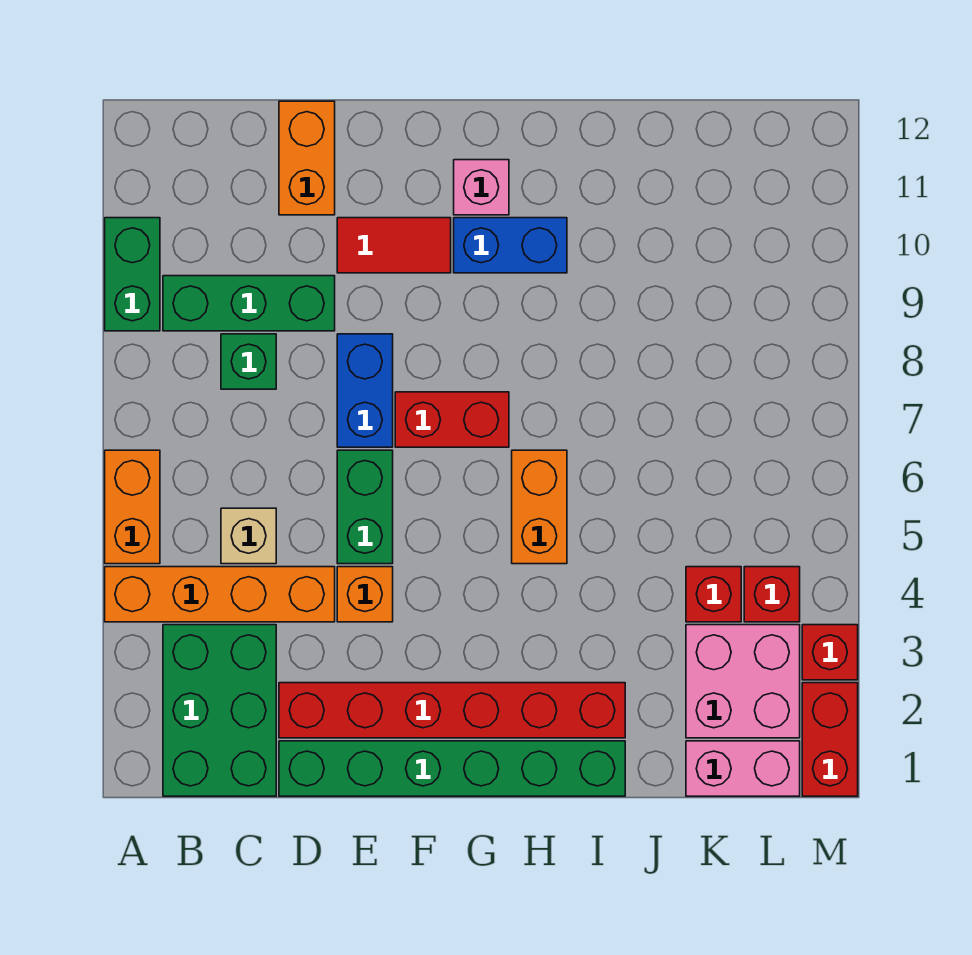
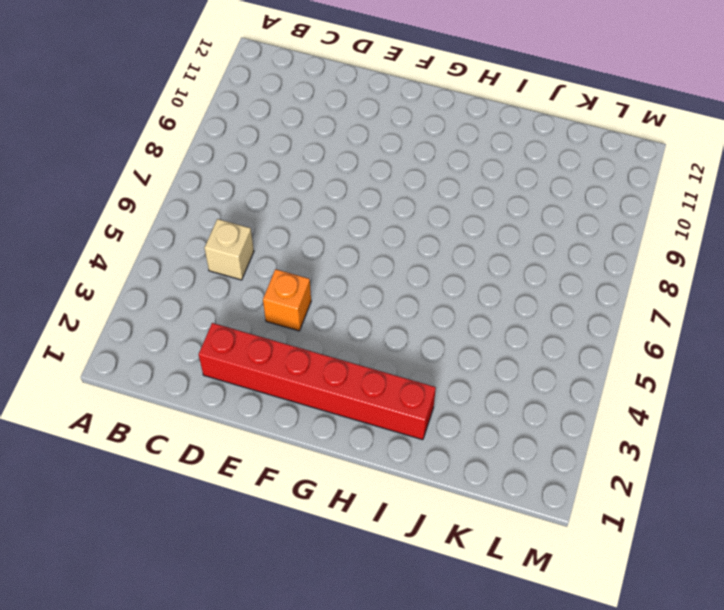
none -> orange 1x4 brick [105,567,335,622]
none -> orange 1x2 brick [105,450,160,564]
none -> green 1x2 brick [105,218,160,331]

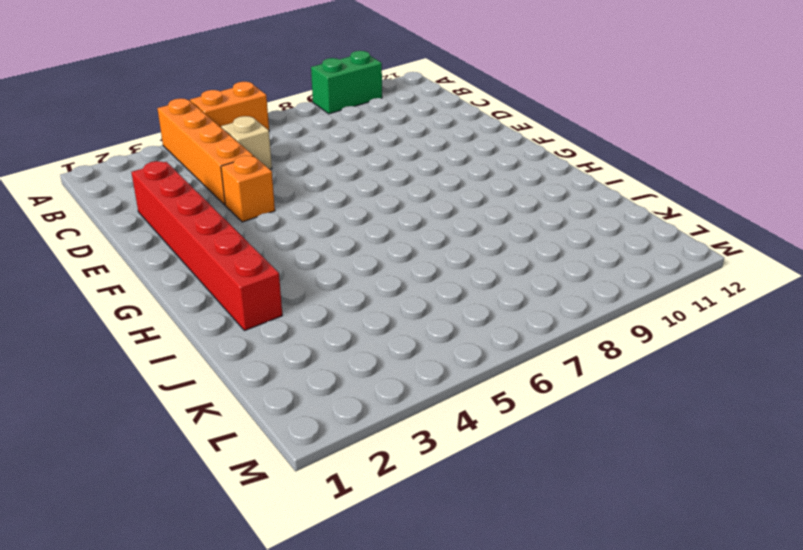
none -> green 2x3 brick [163,625,276,796]
none -> green 1x3 brick [163,276,335,331]
none -> green 1x1 brick [221,334,276,389]

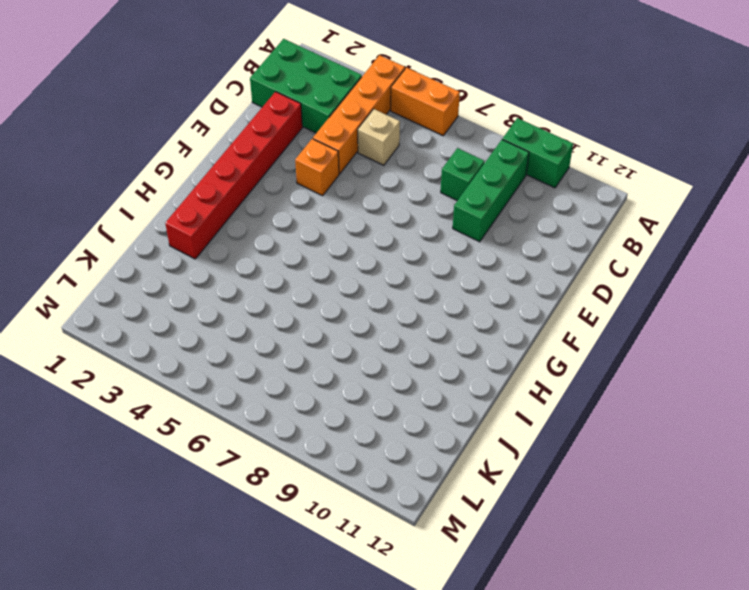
none -> green 1x6 brick [279,741,625,796]
none -> orange 1x2 brick [279,101,335,215]
none -> green 1x2 brick [337,450,393,564]

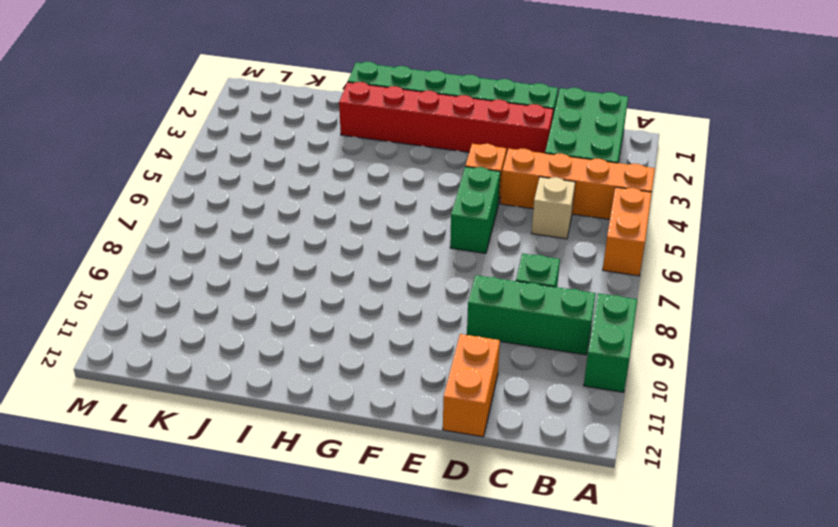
none -> blue 1x2 brick [337,334,393,447]
none -> red 1x2 tile [337,218,451,273]
none -> red 1x2 brick [395,392,509,447]

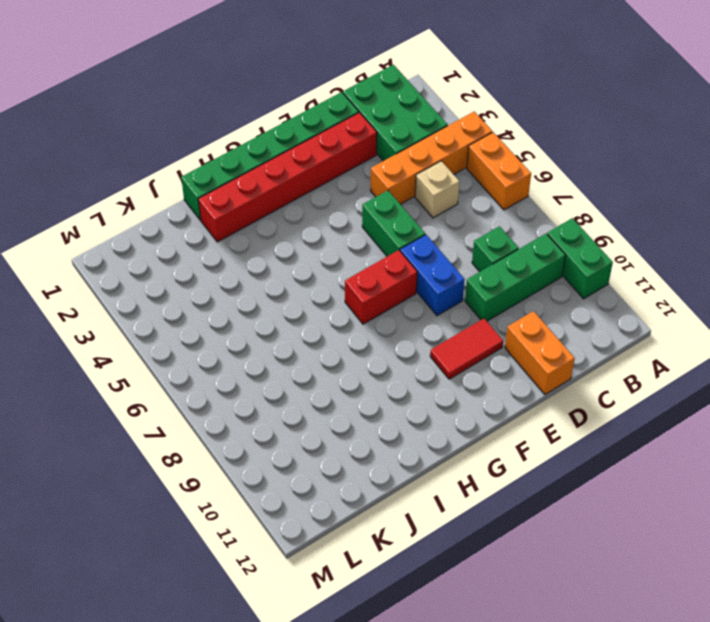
none -> orange 1x1 brick [337,567,393,622]
none -> blue 1x2 brick [454,218,567,273]
none -> pink 1x1 brick [454,160,509,215]

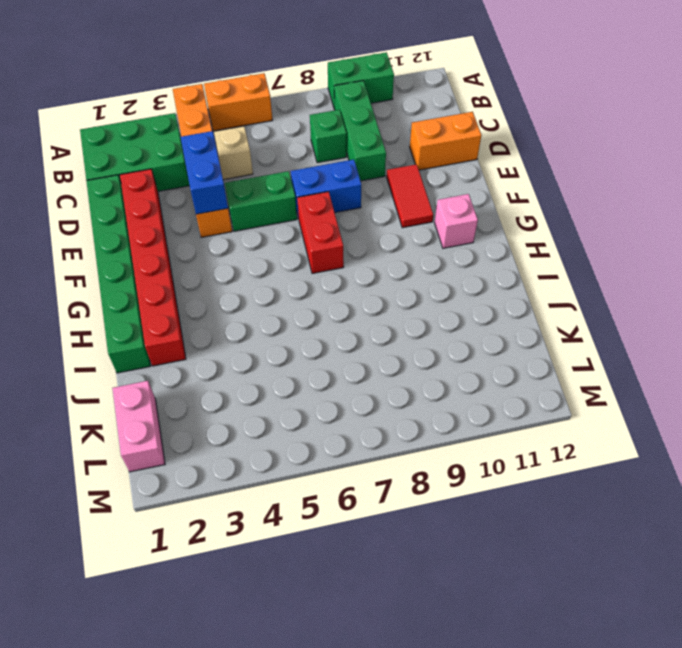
blue 1x2 brick [181,131,228,214] -> blue 1x2 brick moved to [454,218,567,273]
none -> orange 1x2 brick [512,450,567,564]
none -> pink 2x2 brick [686,625,800,738]
none -> red 1x1 brick [686,567,741,622]

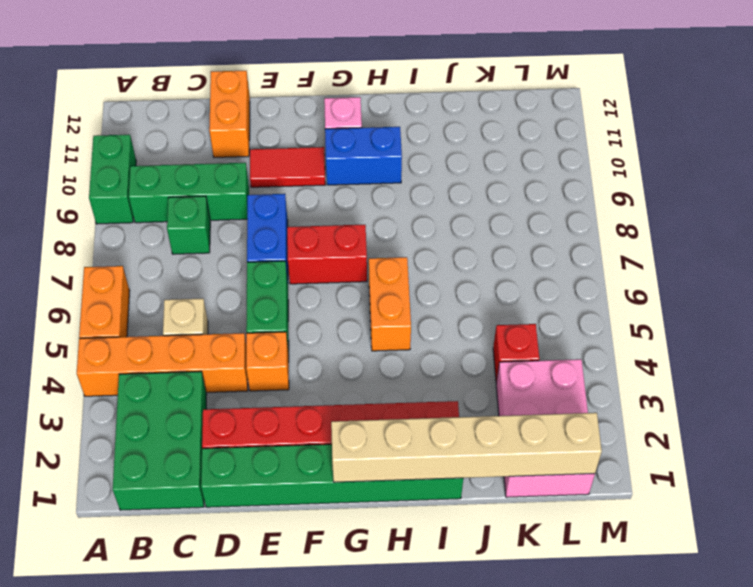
tan 1x6 brick [331,413,602,482] -> none
none -> red 1x1 brick [744,567,800,622]
none -> red 1x2 brick [802,683,858,796]
none -> red 1x1 brick [802,625,858,680]

